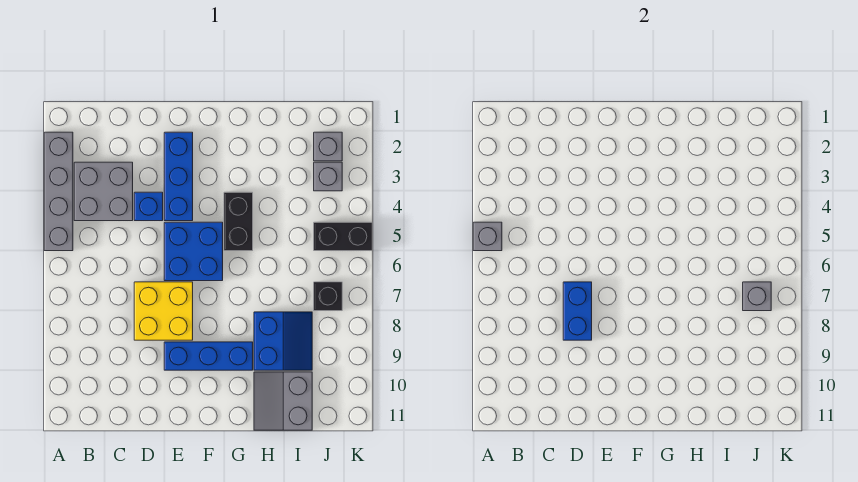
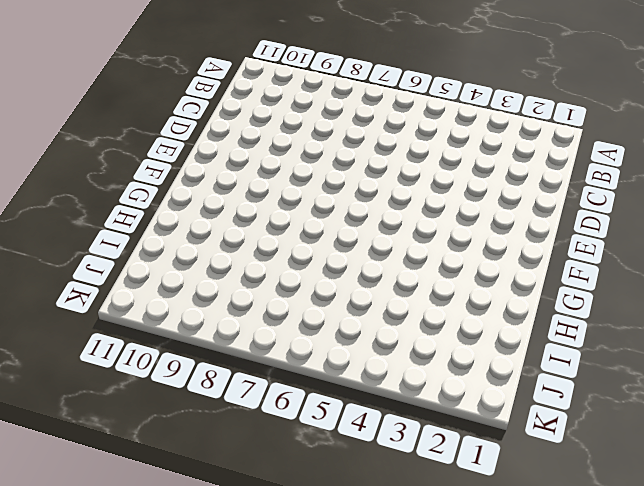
none -> grey 1x4 brick [44,132,73,251]
none -> grey 2x2 brick [74,162,133,221]
none -> blue 1x1 brick [134,192,163,221]

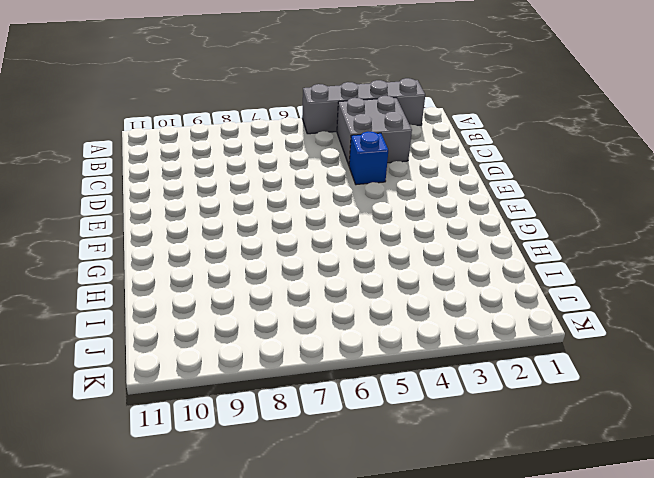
none -> yellow 2x2 brick [134,282,193,340]
none -> blue 1x3 brick [164,132,193,221]
none -> blue 2x2 brick [164,222,223,281]

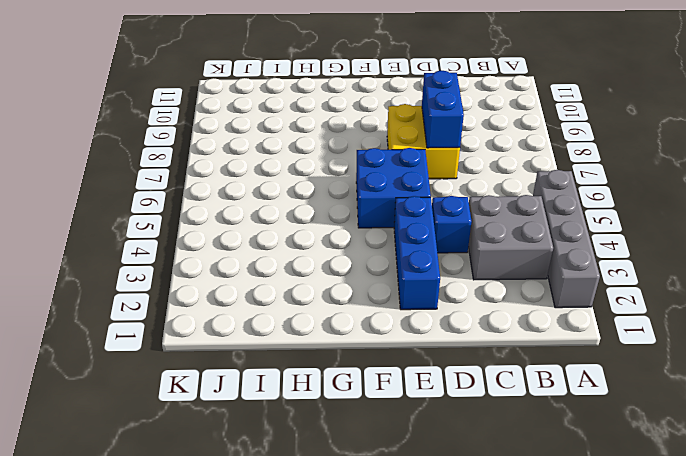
none -> blue 1x3 brick [164,342,253,370]
none -> black 1x2 brick [224,192,253,251]
none -> blue 2x2 slope [254,312,312,370]

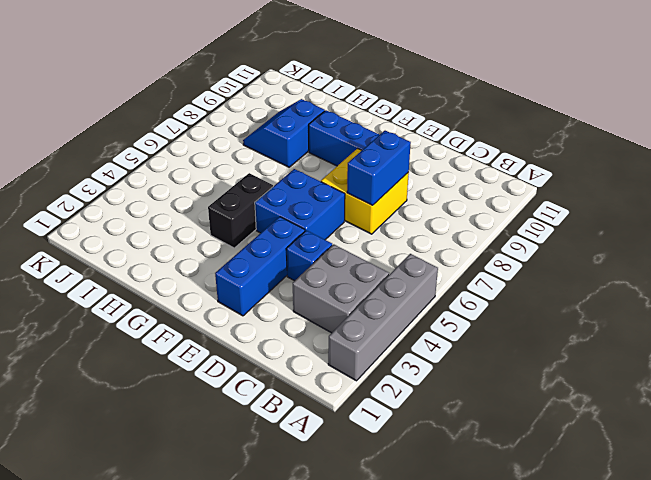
none -> grey 2x2 slope [254,372,312,430]
none -> grey 1x1 brick [314,132,342,161]
none -> grey 1x1 brick [314,162,342,191]

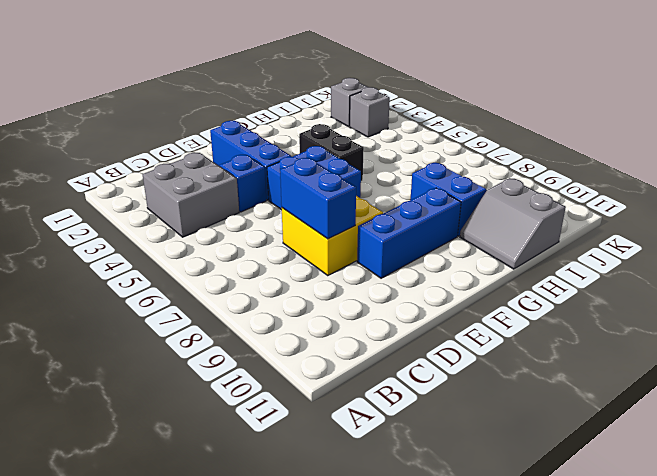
none -> grey 1x4 brick [44,132,73,251]
none -> black 1x2 brick [314,222,372,251]
none -> black 1x1 brick [314,282,342,311]

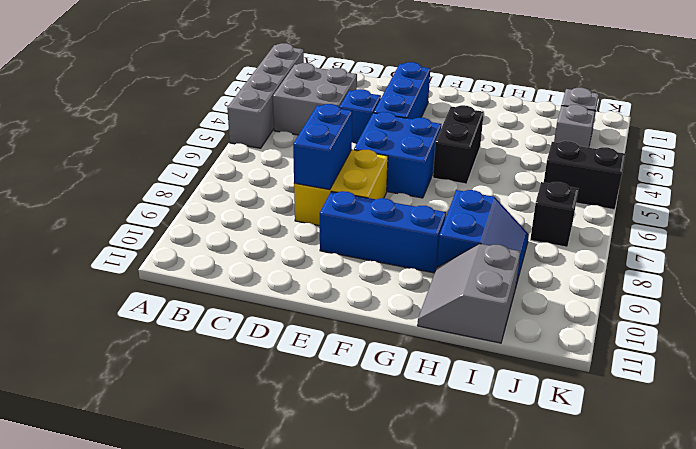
none -> grey 1x1 brick [473,222,502,251]
none -> grey 1x1 brick [743,282,771,311]

